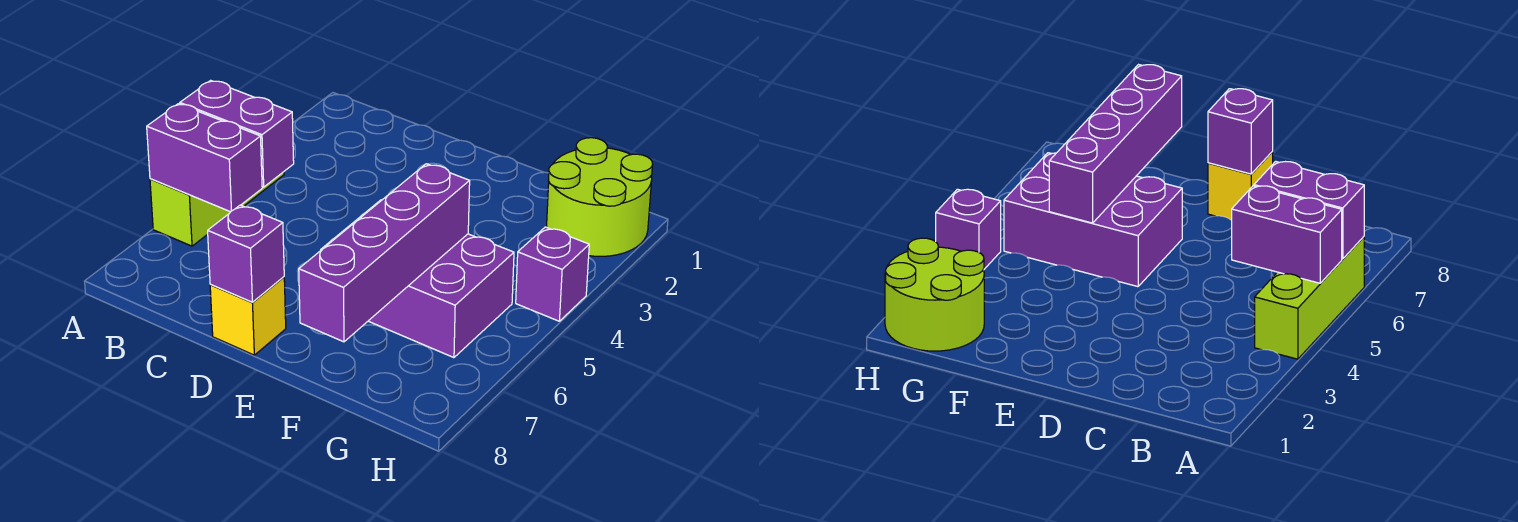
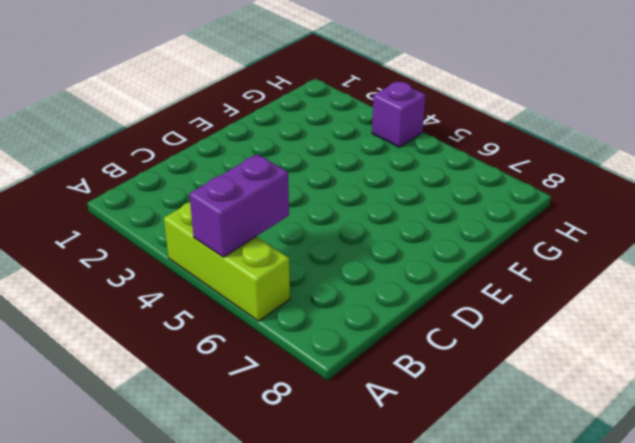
none -> yellow 1x1 brick [210,277,286,355]
none -> purple 2x3 brick [321,200,514,358]

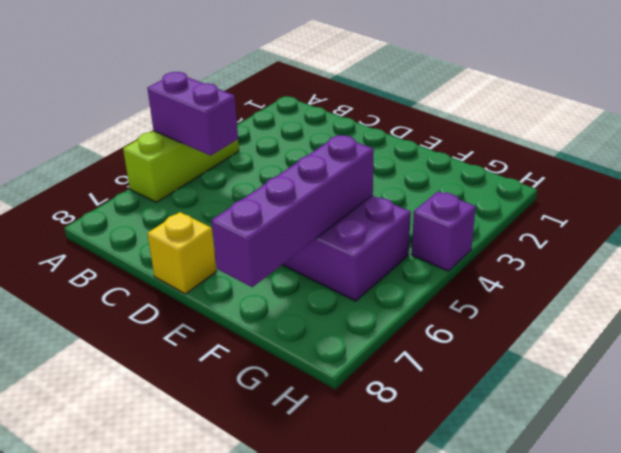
none -> lime 2x2 round brick [547,138,653,256]
none -> purple 1x2 brick [147,104,262,212]

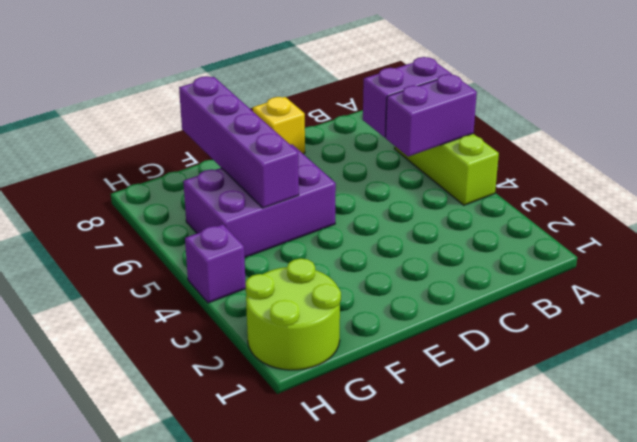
none -> purple 1x1 brick [208,205,284,302]

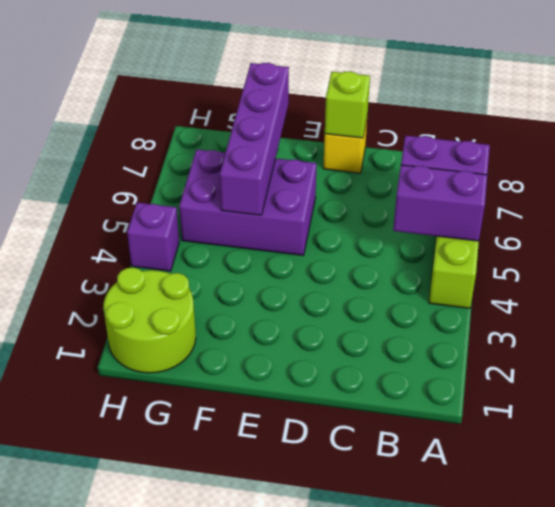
lime 1x1 brick [325,71,370,138] -> purple 1x1 brick [208,205,284,302]

